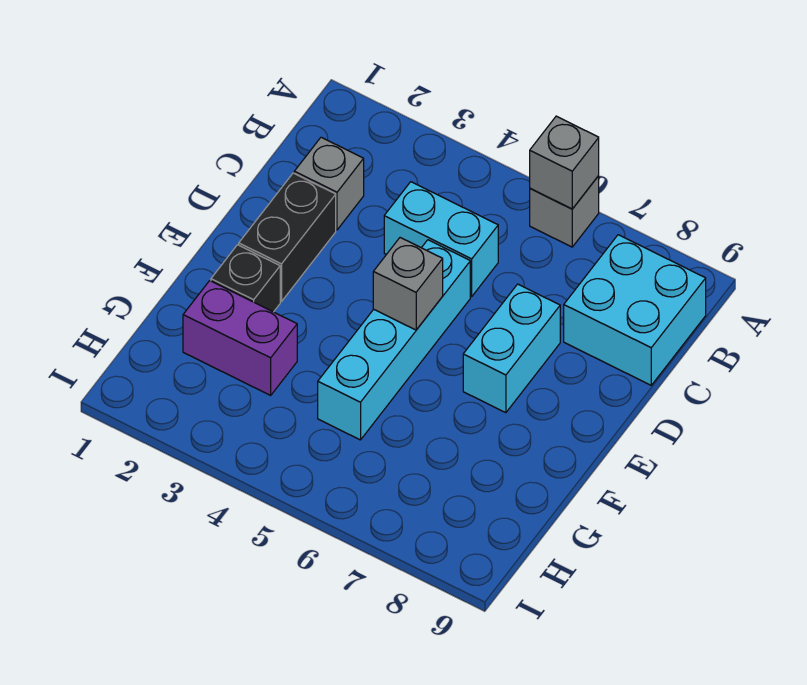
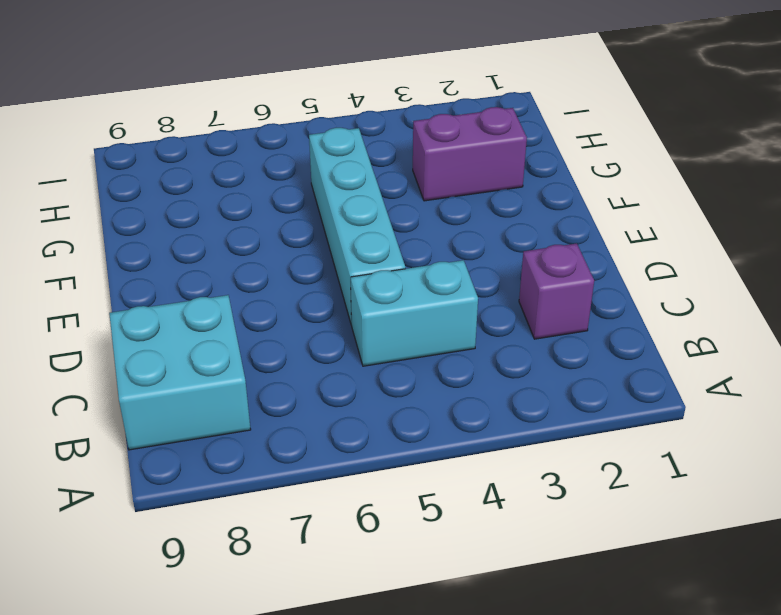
purple 1x1 brick [519,243,594,339] -> grey 1x1 brick [294,137,364,230]
none -> grey 1x1 brick [530,176,599,247]
none -> black 1x2 brick [239,173,336,302]

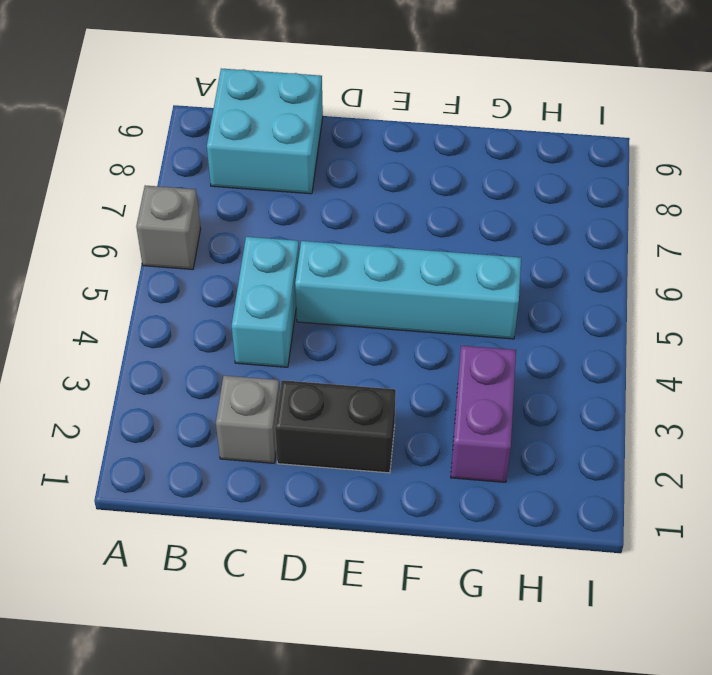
none -> cyan 1x2 brick [463,284,560,413]
none -> black 1x1 brick [211,245,280,312]

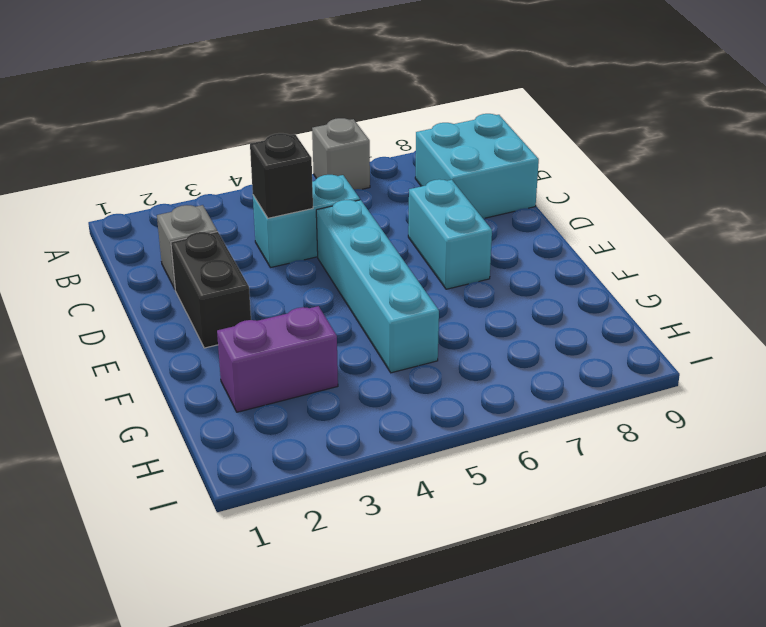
black 1x1 brick [250,133,313,218] -> black 1x1 brick moved to [211,245,280,312]
none -> grey 1x1 brick [530,116,599,209]
none -> grey 1x1 brick [373,238,443,330]

